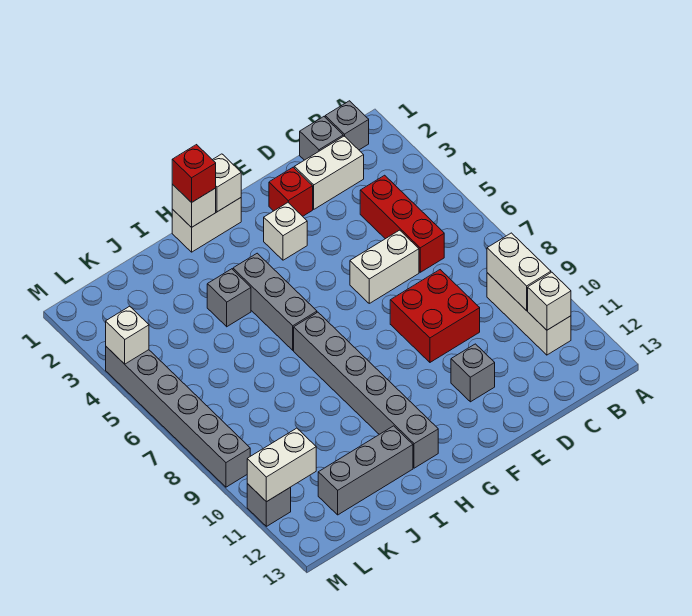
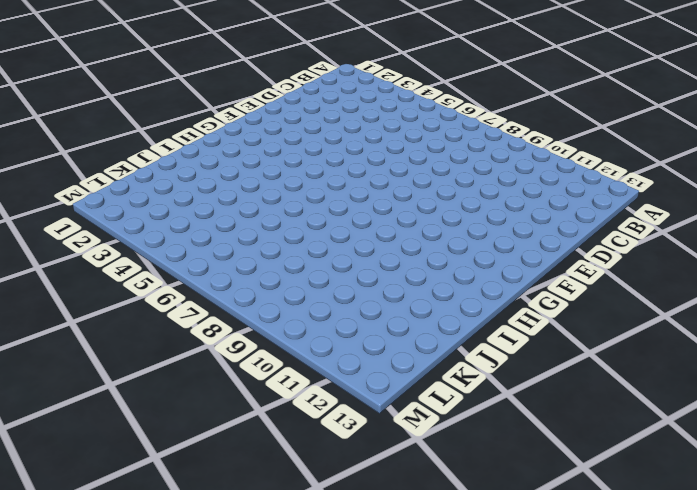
none -> grey 1x1 brick [325,101,369,150]
none -> white 1x3 brick [487,273,571,355]
none -> grey 1x1 brick [300,117,343,160]

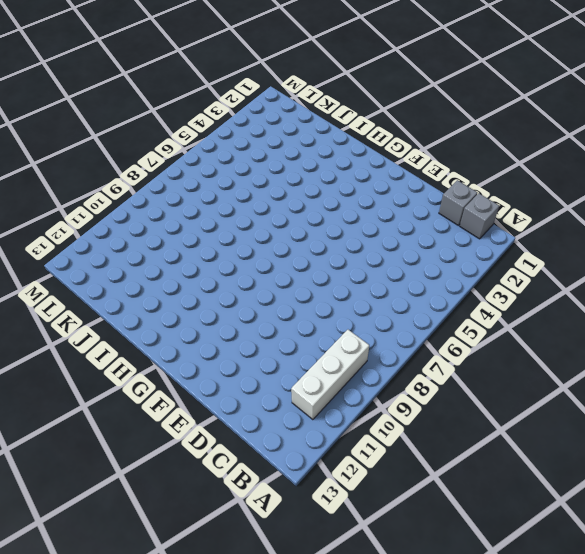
none -> white 1x2 brick [294,136,364,209]
none -> red 1x3 brick [360,175,444,272]
none -> white 1x2 brick [350,230,419,303]

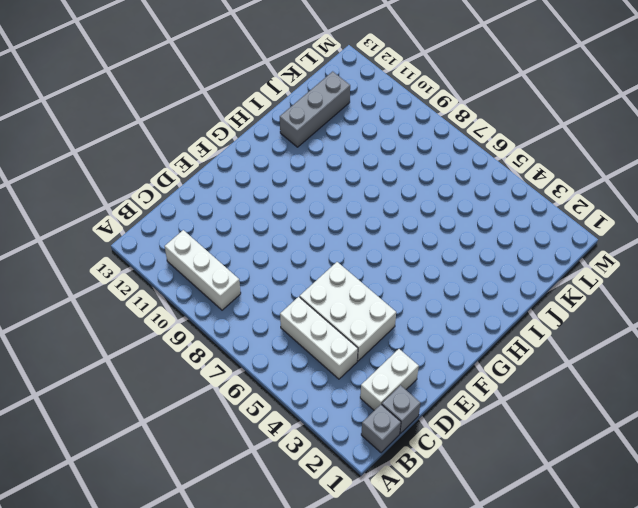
white 1x3 brick [280,297,358,379] -> red 1x3 brick [360,175,444,272]
white 2x3 brick [300,262,396,361] -> white 1x2 brick [350,230,419,303]
none -> red 2x2 brick [390,270,480,362]
none -> red 1x1 brick [269,167,313,216]
none -> grey 1x1 brick [451,344,495,402]

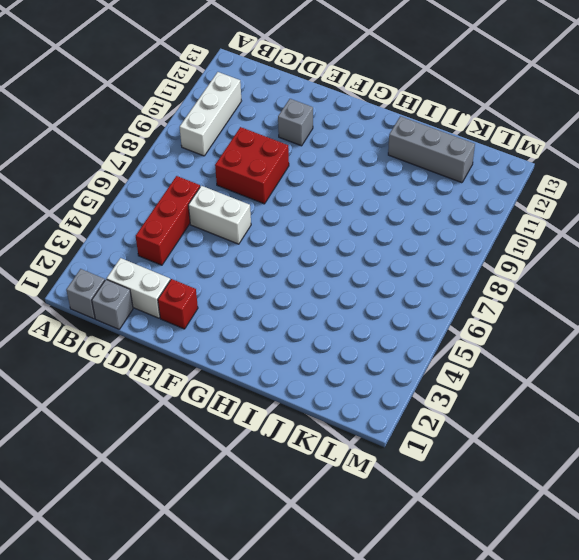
none -> white 1x1 brick [264,203,307,260]
none -> white 1x2 brick [172,198,241,252]
none -> grey 1x3 brick [233,253,317,350]

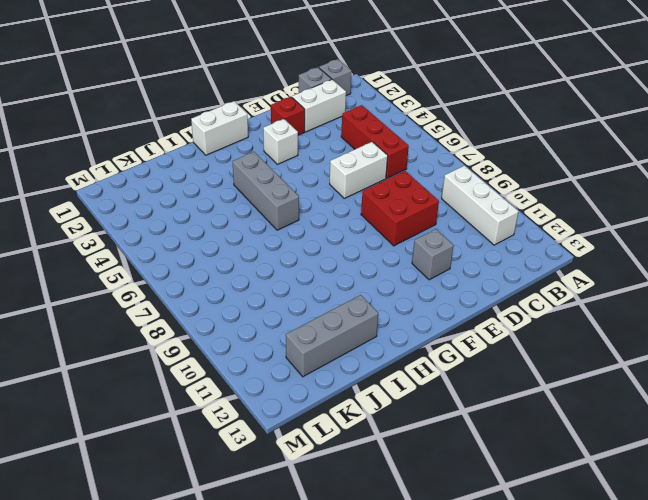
none -> grey 1x6 brick [294,312,438,468]
none -> grey 1x1 brick [207,269,251,327]
none -> grey 1x6 brick [106,347,250,487]

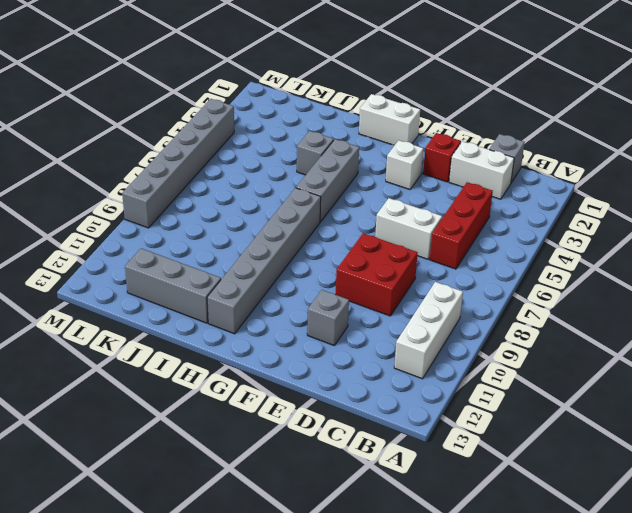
none -> grey 1x1 brick [325,101,369,150]
none -> grey 1x1 brick [247,484,291,526]
none -> white 1x2 brick [487,233,551,311]

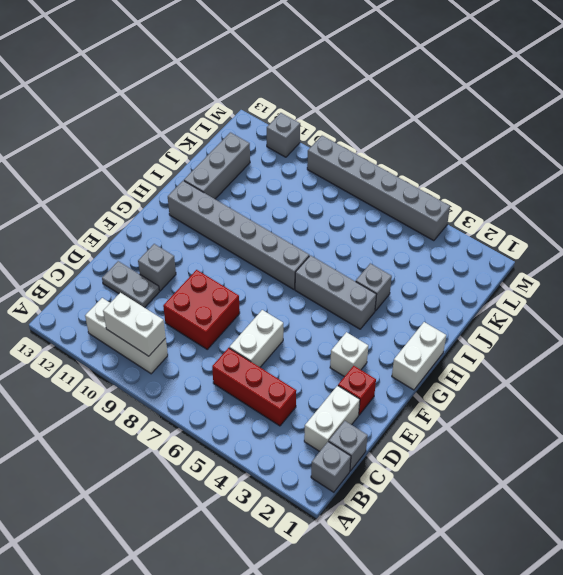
grey 1x2 plate [102,261,159,308] -> none
none -> white 1x1 brick [528,272,571,330]
none -> white 1x1 brick [213,154,241,212]
none -> white 1x1 brick [172,184,216,227]

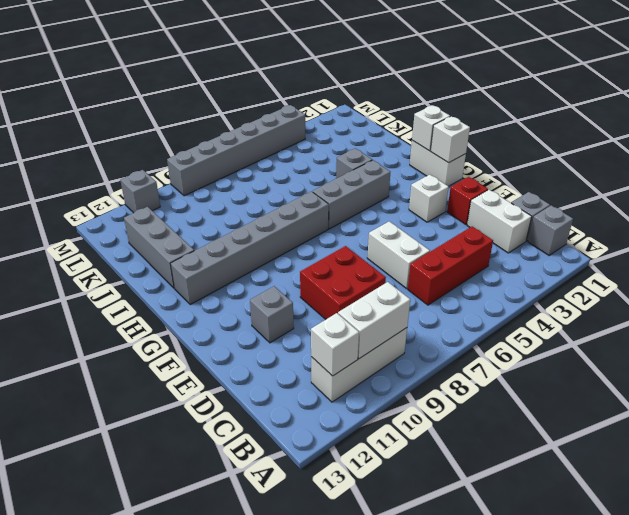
none -> white 1x2 brick [247,428,316,502]
none -> white 1x1 brick [106,306,149,364]
none -> red 1x1 brick [172,145,216,203]

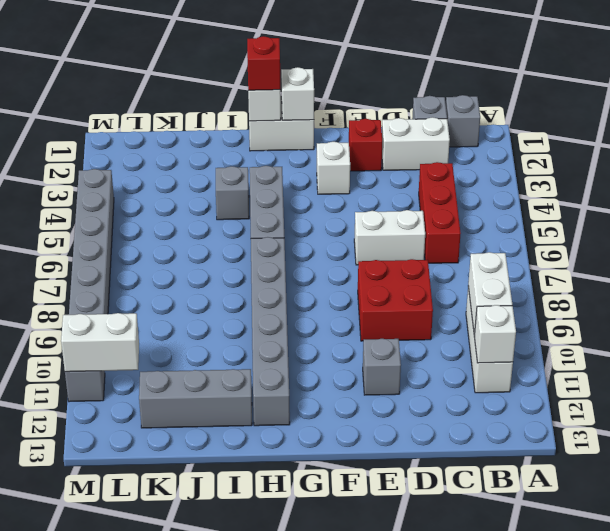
none -> white 1x1 brick [106,306,149,364]

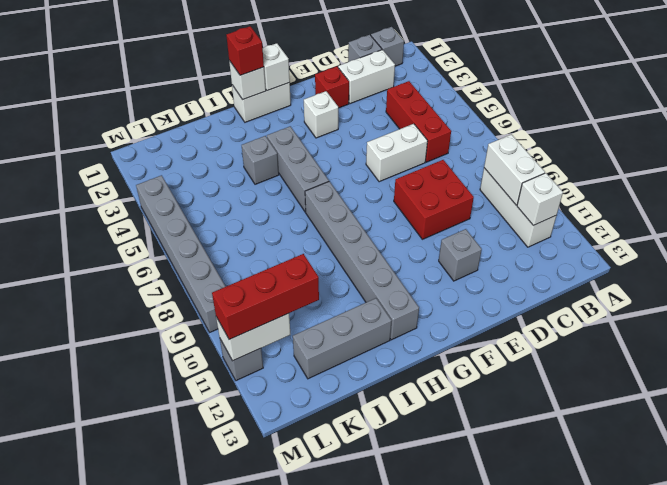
red 1x3 brick [212,254,319,340] -> none
none -> white 1x1 brick [106,306,149,364]

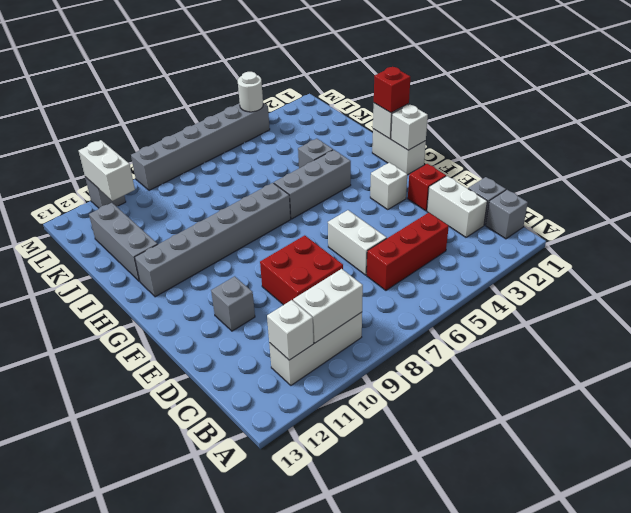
white 1x1 round brick [238,72,263,112] -> white 1x1 brick [106,306,149,364]

